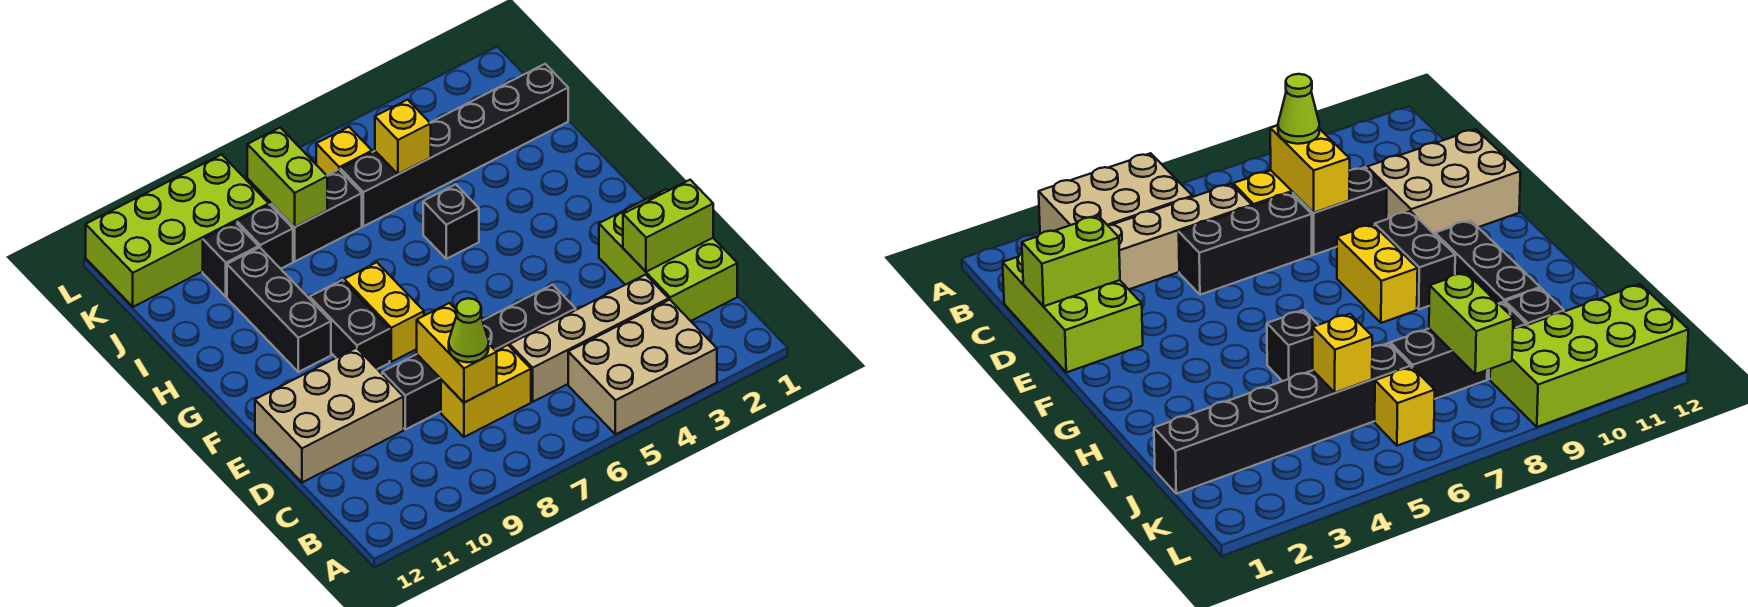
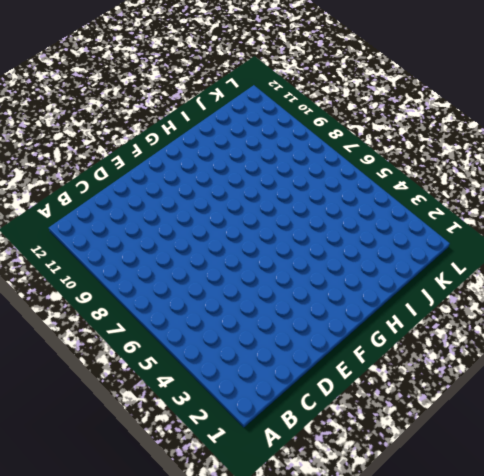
none -> tan 2x3 brick [568,300,717,434]
none -> lime 2x3 brick [599,189,737,321]
none -> tan 1x4 brick [510,275,669,402]

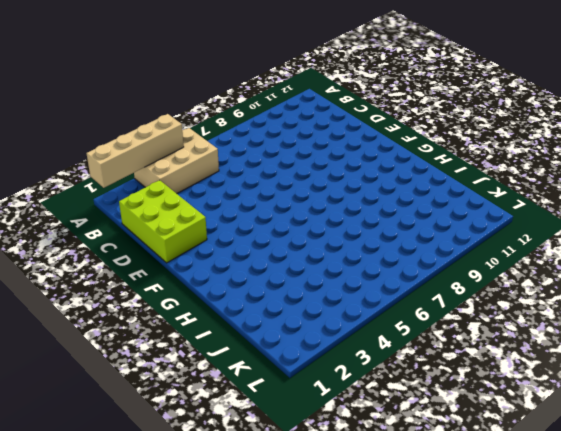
tan 1x4 brick [86,114,184,188] -> tan 1x4 brick moved to [510,275,669,402]
none -> yellow 1x2 brick [441,345,531,437]
none -> black 1x3 brick [483,285,576,351]
none -> black 1x2 brick [382,354,441,430]

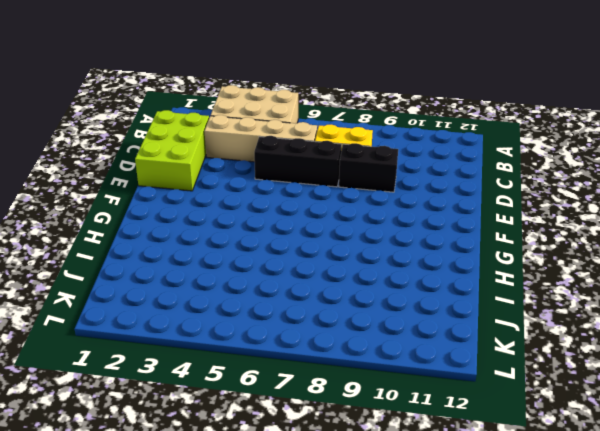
none -> tan 2x3 brick [255,348,404,482]
none -> yellow 1x2 brick [344,262,424,362]
none -> black 1x2 brick [310,280,390,369]

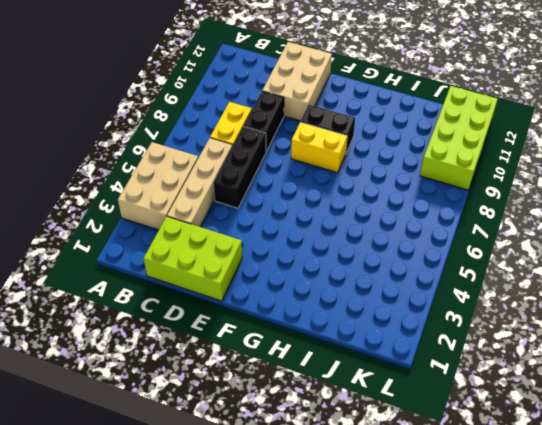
none -> black 1x3 brick [227,247,331,372]
none -> black 1x1 brick [423,184,479,259]
none -> black 1x6 brick [340,64,568,226]

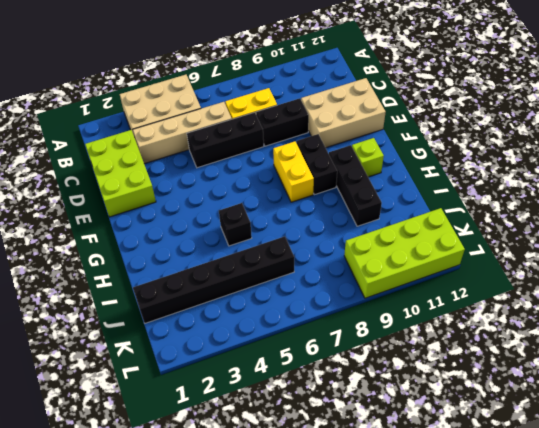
lime 1x1 brick [352,138,384,177] -> none
none -> black 1x2 brick [272,169,362,261]
none -> black 1x1 brick [237,205,293,269]
none -> black 1x1 brick [203,222,259,297]

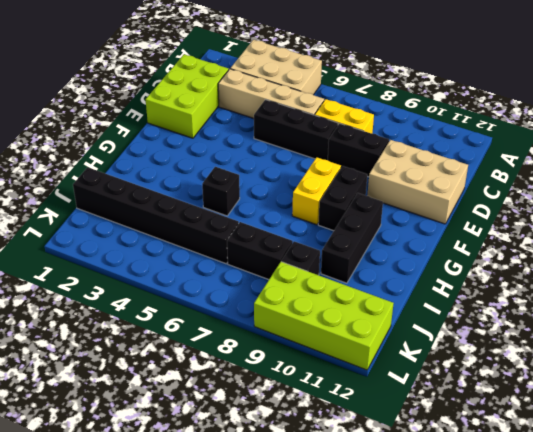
none -> black 1x1 brick [203,222,259,297]
none -> yellow 1x1 brick [316,127,372,175]
none -> yellow 1x2 brick [417,303,497,403]

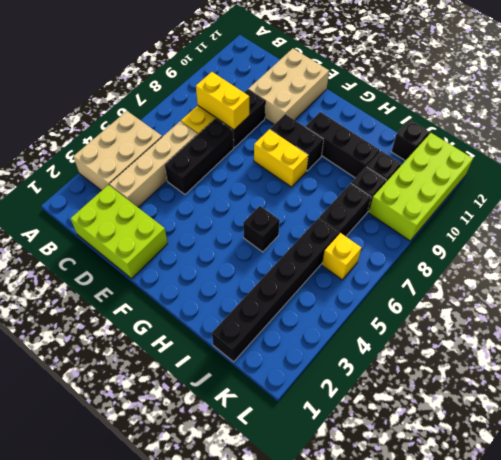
black 1x1 brick [391,120,429,161] -> none
none -> lime 1x2 brick [623,180,713,272]
none -> yellow 1x1 brick [375,100,431,174]
none -> lime 1x2 brick [247,128,327,227]

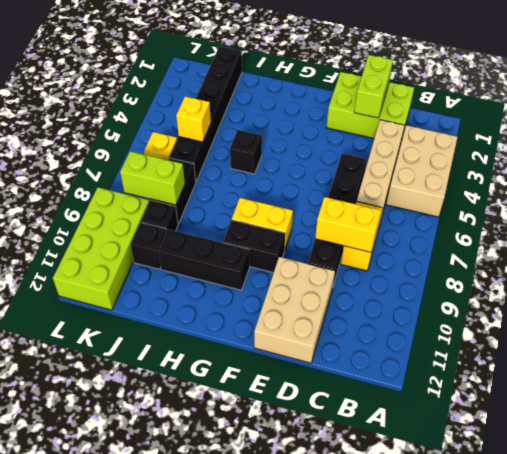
none -> lime 1x1 cone [449,298,489,362]

